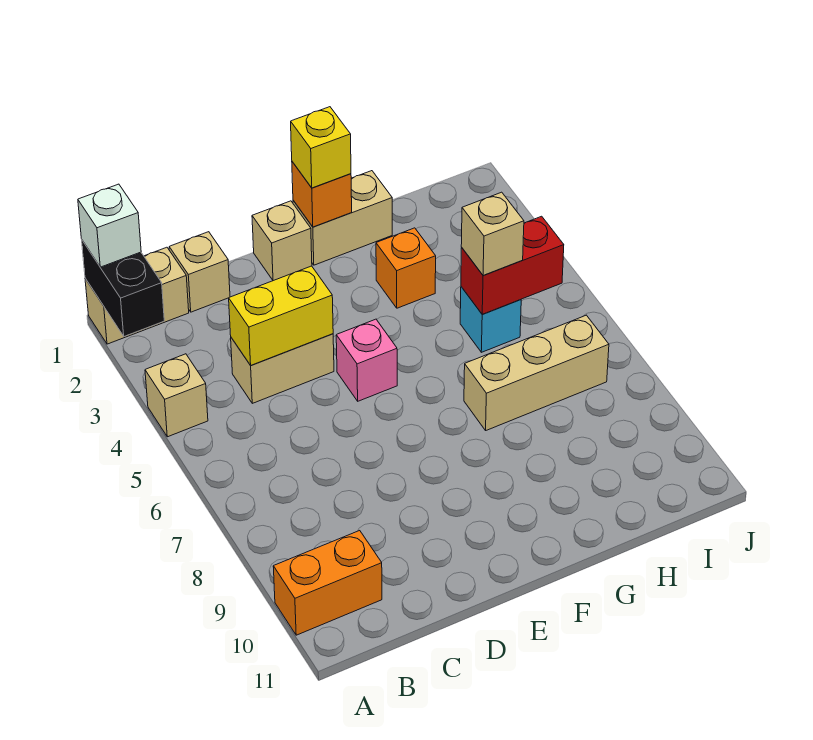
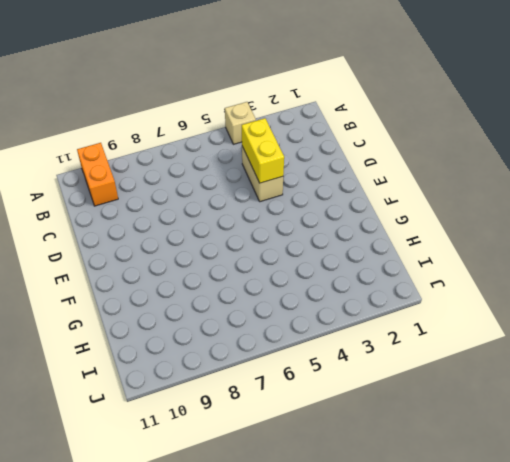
none -> tan 1x2 brick [85,247,189,344]
none -> tan 1x1 brick [169,232,230,312]
none -> tan 1x1 brick [252,201,312,281]

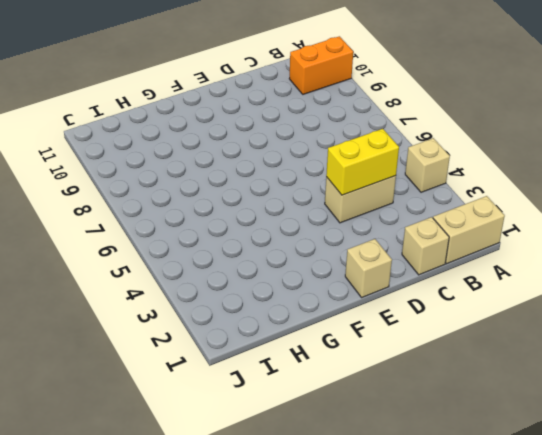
none -> pink 1x1 brick [336,319,397,401]
none -> tan 1x2 brick [293,171,392,265]
none -> orange 1x1 brick [376,228,436,308]

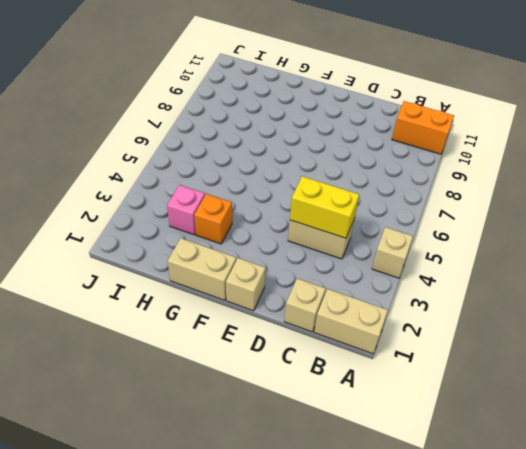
pink 1x1 brick [167,185,205,235] -> pink 1x1 brick moved to [336,319,397,401]
none -> tan 1x3 brick [464,315,609,430]
none -> cyan 1x1 brick [460,287,521,352]
none -> black 1x2 brick [82,240,164,336]

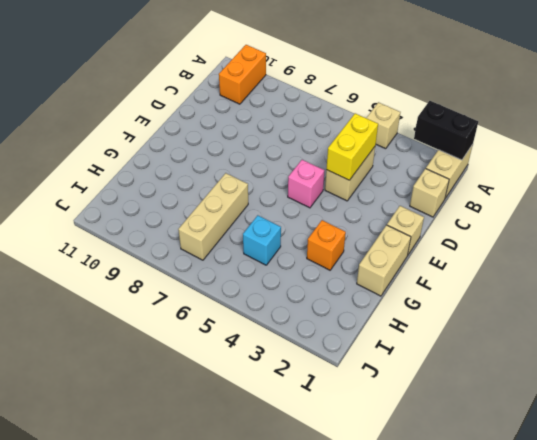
none -> orange 1x1 brick [292,162,352,227]
none -> red 1x2 brick [461,216,564,314]
none -> white 1x1 brick [78,184,141,267]

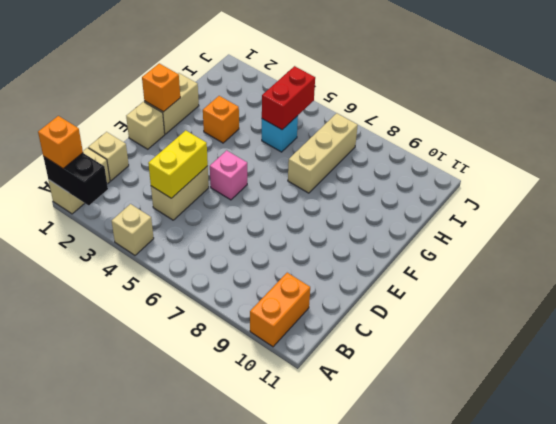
orange 1x1 brick [38,116,83,169] -> white 1x1 brick [78,184,141,267]
none -> yellow 1x1 brick [291,107,351,188]
none -> tan 1x1 brick [461,192,524,275]

